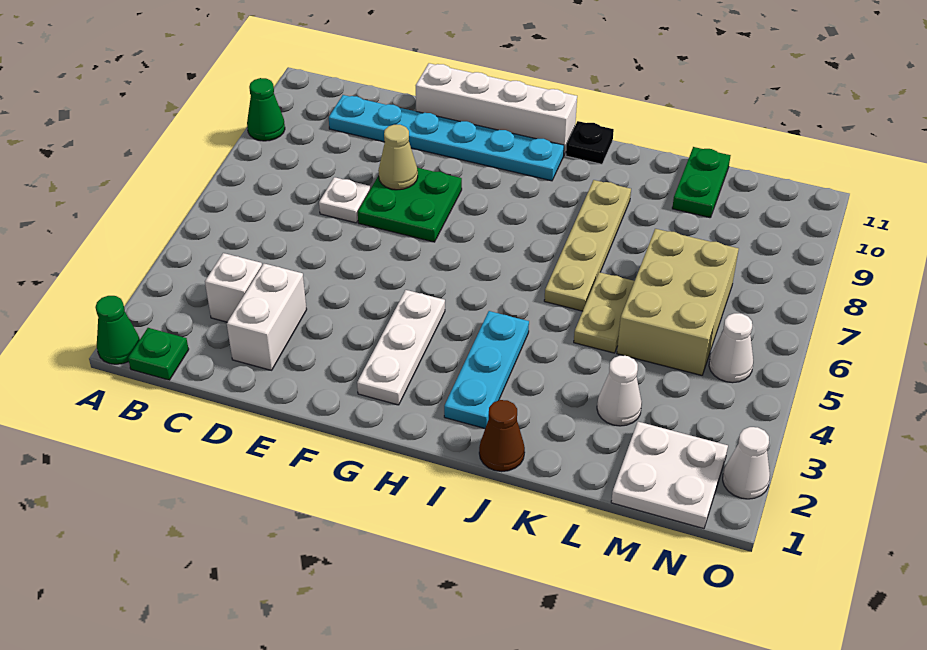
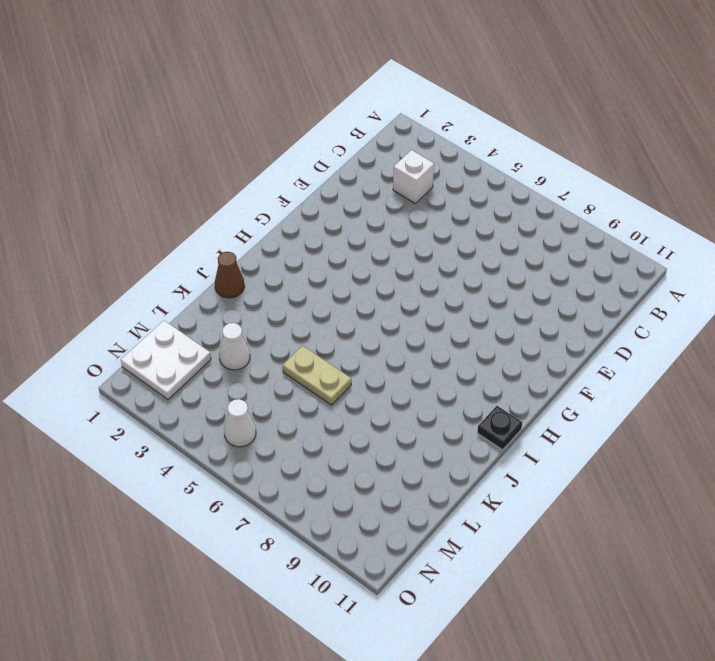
none -> green 1x1 cone [95,296,140,364]
none -> green 1x1 cone [247,78,285,141]
none -> green 1x1 plate [128,328,189,380]

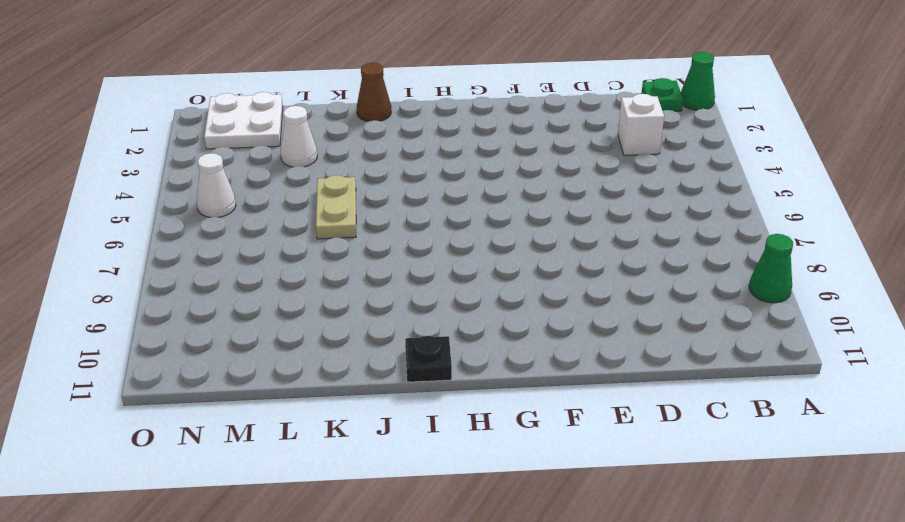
none -> cyan 1x6 plate [329,95,564,181]
none -> white 1x2 brick [227,264,307,370]
none -> white 1x1 plate [319,177,371,223]

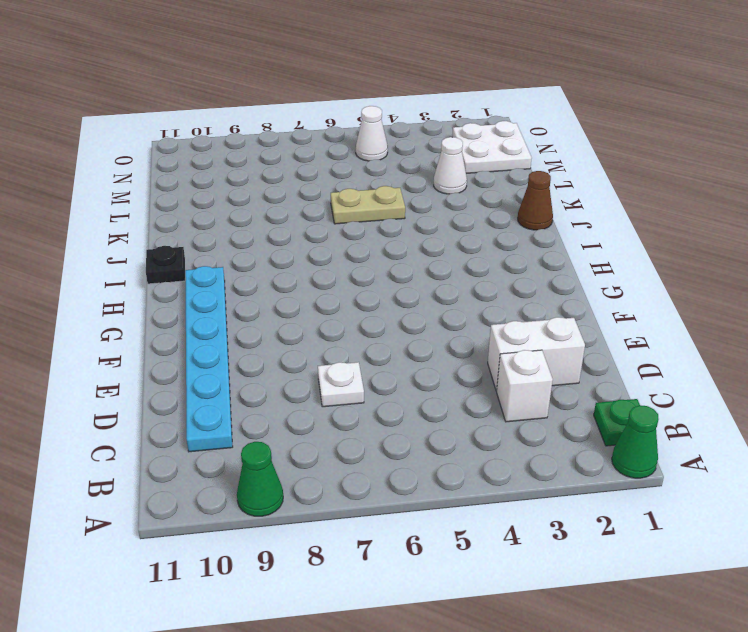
none -> green 2x2 plate [358,168,462,242]
none -> white 1x4 brick [416,63,577,155]
none -> white 1x3 plate [357,290,445,405]

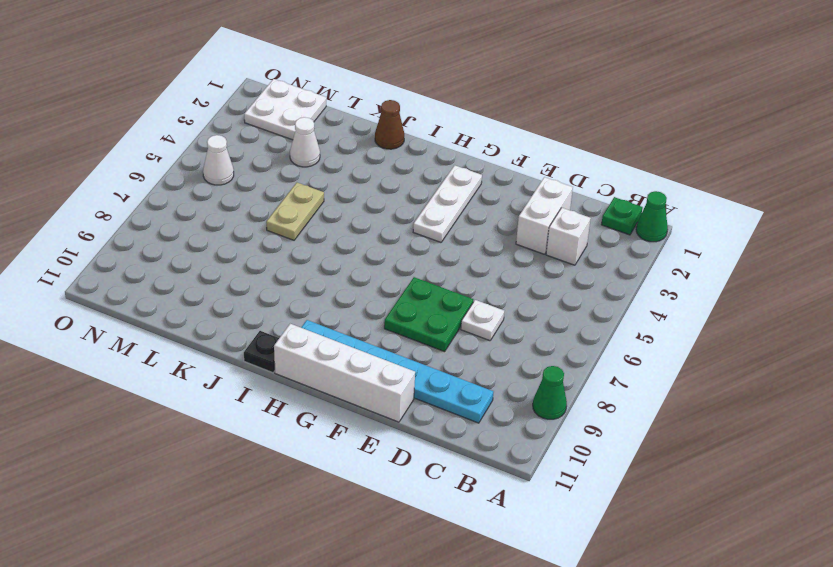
none -> cyan 1x3 plate [444,311,529,428]
none -> tan 1x4 plate [544,180,631,311]
none -> tan 2x3 brick [617,229,739,375]

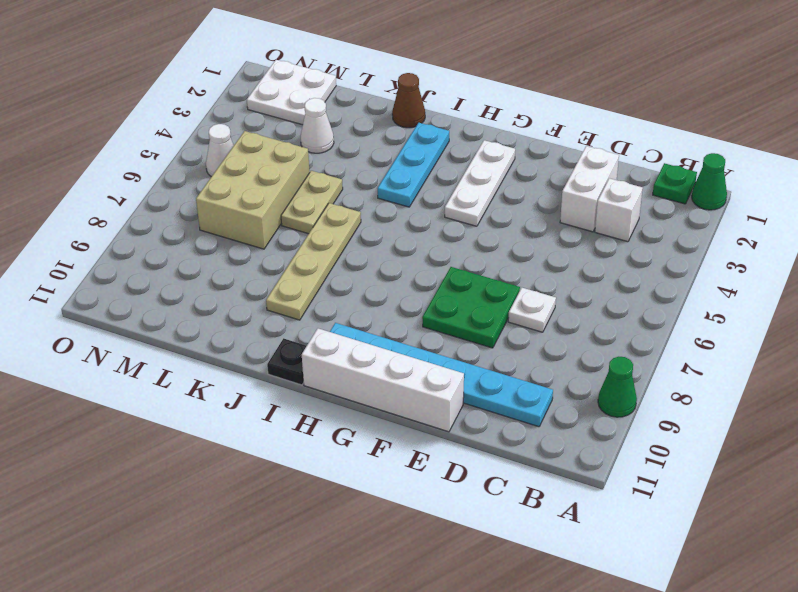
none -> green 1x2 plate [672,147,731,218]
none -> white 1x1 cone [723,427,770,499]
none -> tan 1x1 cone [378,125,418,190]

